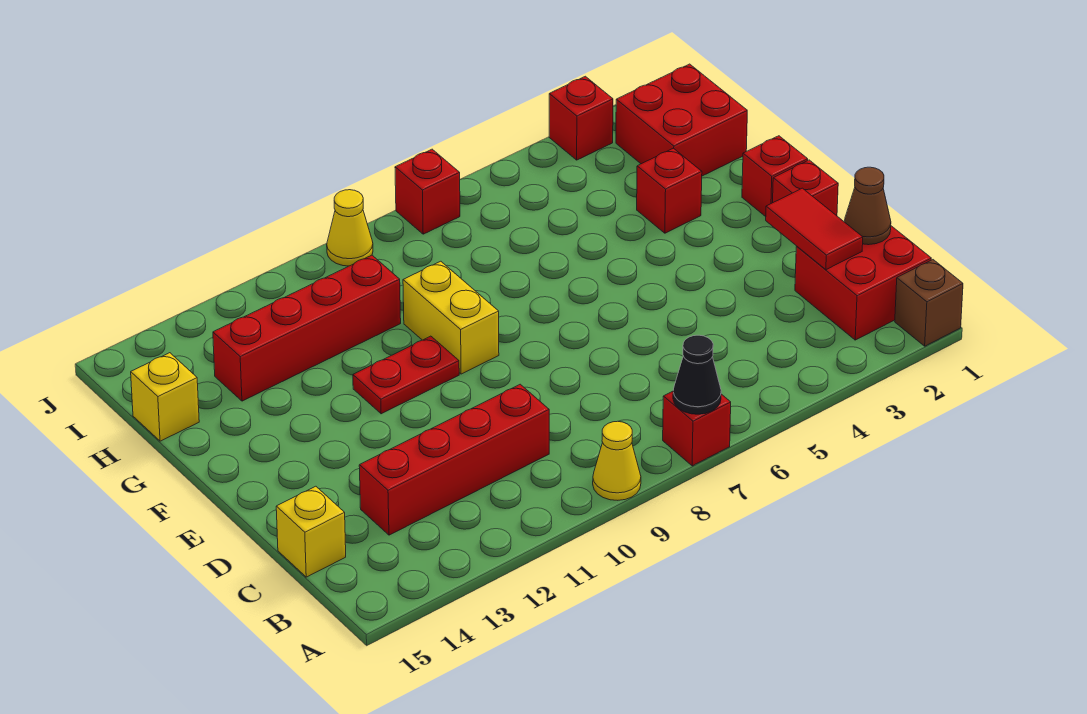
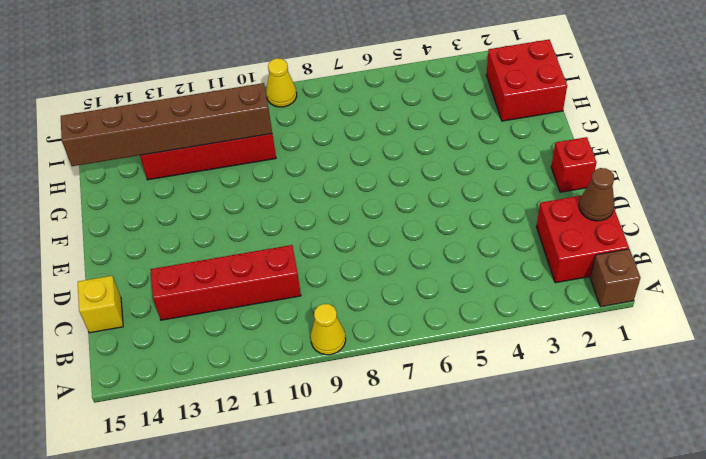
brown 1x6 brick [61,83,272,166] -> none
none -> red 1x1 brick [663,391,731,466]
none -> red 1x1 brick [742,136,808,217]
none -> yellow 1x2 brick [403,261,499,374]

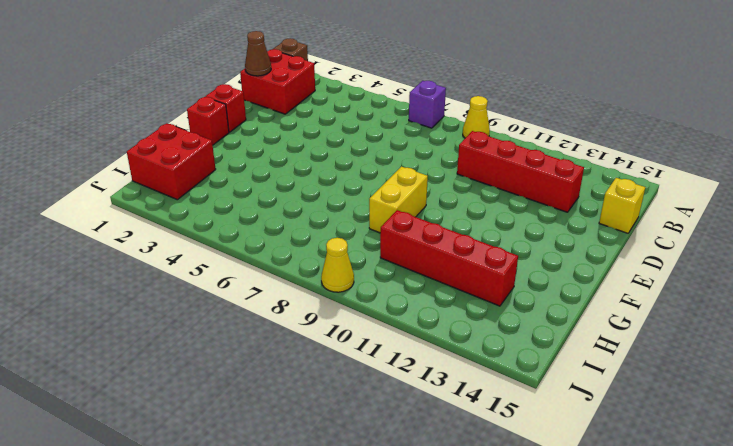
purple 1x1 brick [409,81,446,128] -> red 1x1 brick [663,391,731,466]
none -> red 1x2 plate [353,336,459,414]
none -> red 1x1 brick [637,148,702,233]
none -> yellow 1x1 brick [131,353,199,441]

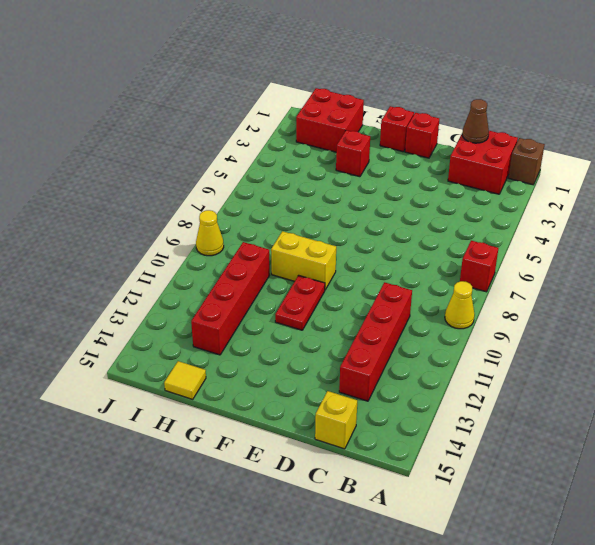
yellow 1x1 tile [164,361,206,399] -> yellow 1x1 brick [131,353,199,441]
none -> red 1x1 brick [549,76,613,160]
none -> red 1x1 brick [395,149,460,234]
none -> black 1x1 cone [673,335,721,414]

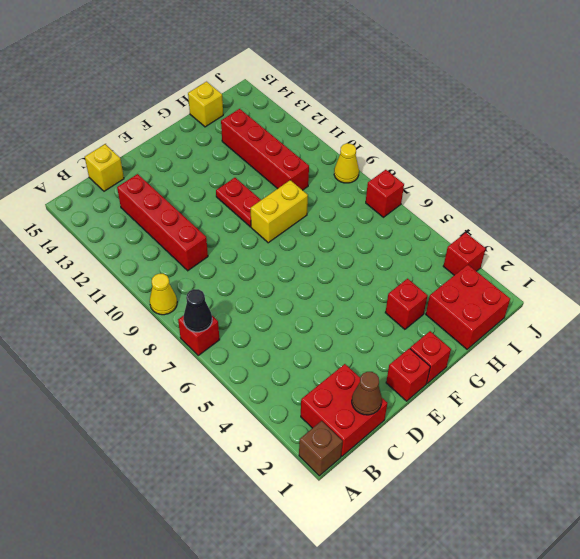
none -> red 1x2 tile [766,188,863,270]

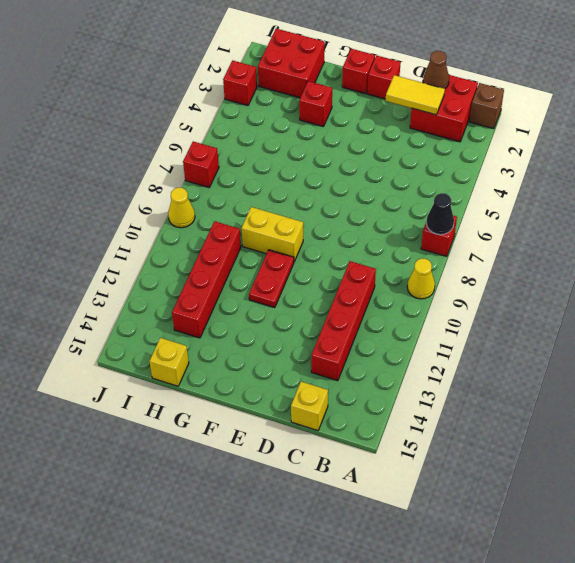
yellow 1x2 tile [386,75,445,115] -> red 1x2 tile [766,188,863,270]

